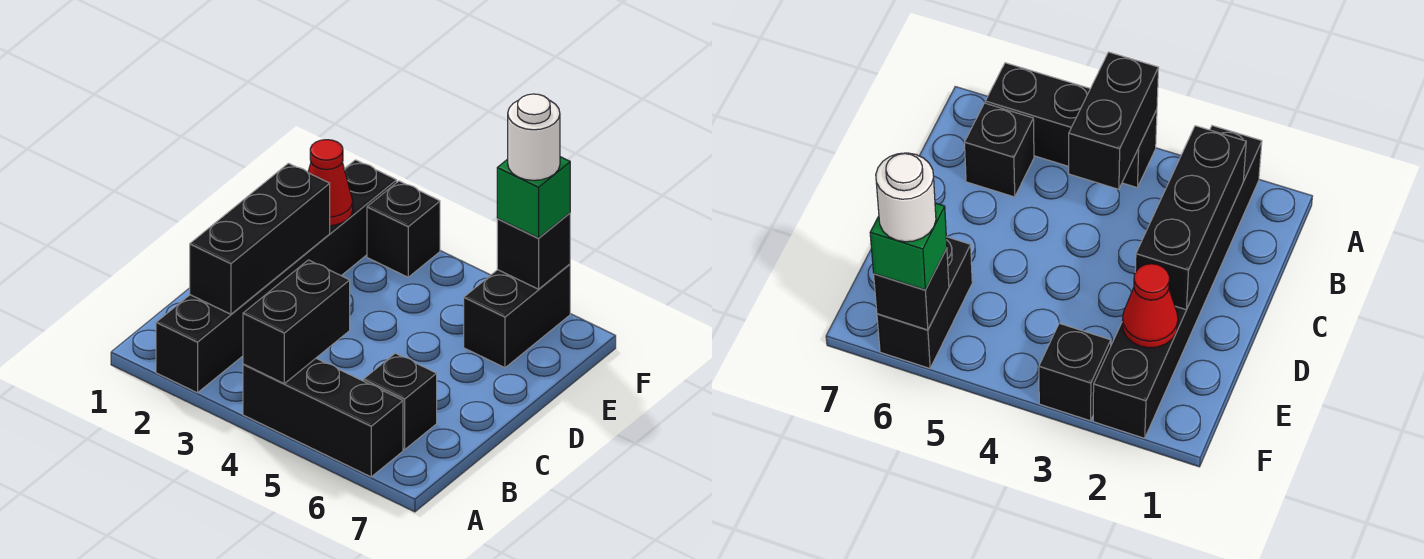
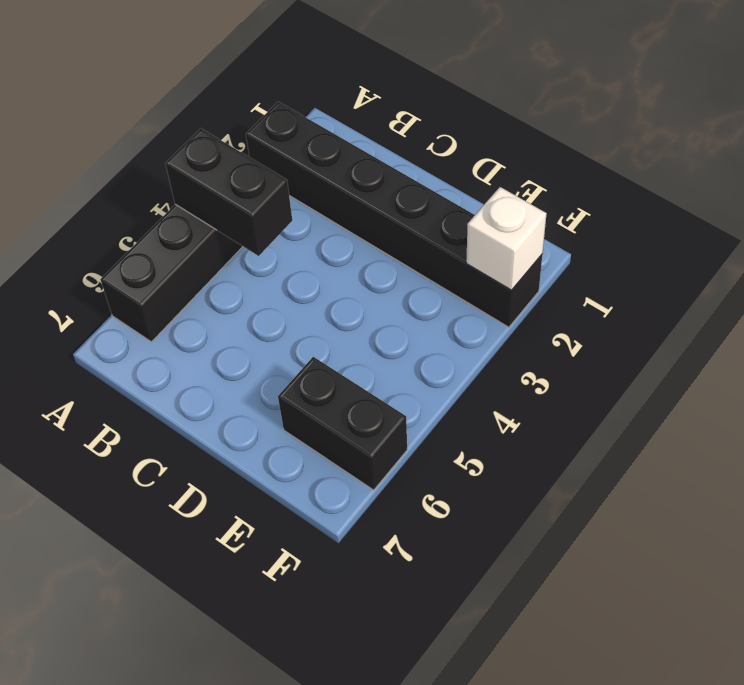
white 1x1 brick [466,187,547,290] -> none
none -> black 1x1 brick [363,353,437,450]
none -> black 1x1 brick [367,181,440,277]

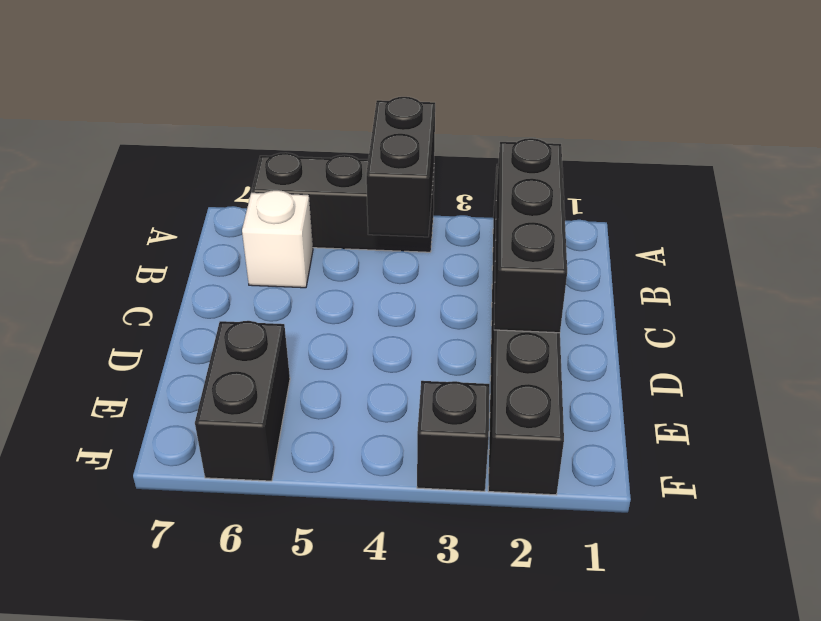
white 1x1 brick [242,190,313,288] -> black 1x1 brick [363,353,437,450]
none -> red 1x1 cone [308,140,353,226]
none -> black 1x1 brick [497,213,570,289]

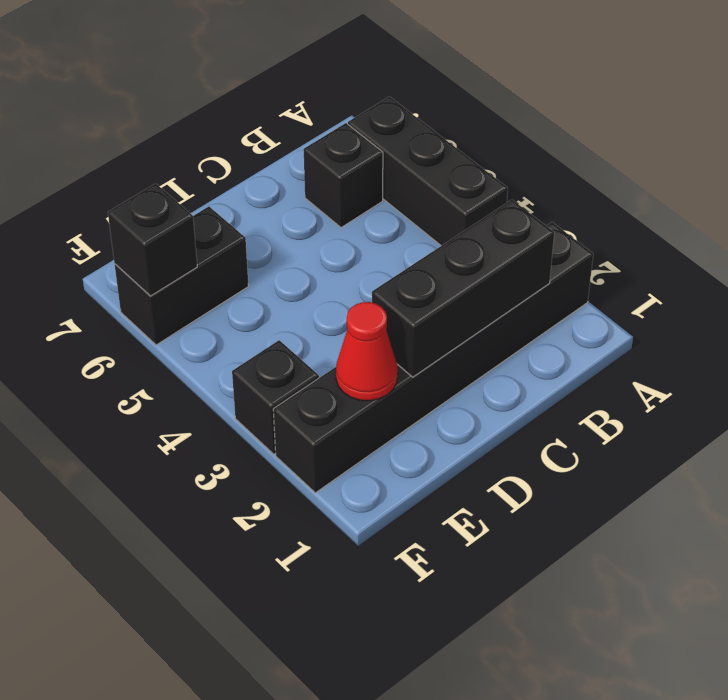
none -> black 1x2 brick [243,260,350,384]
none -> green 1x1 brick [497,157,570,238]

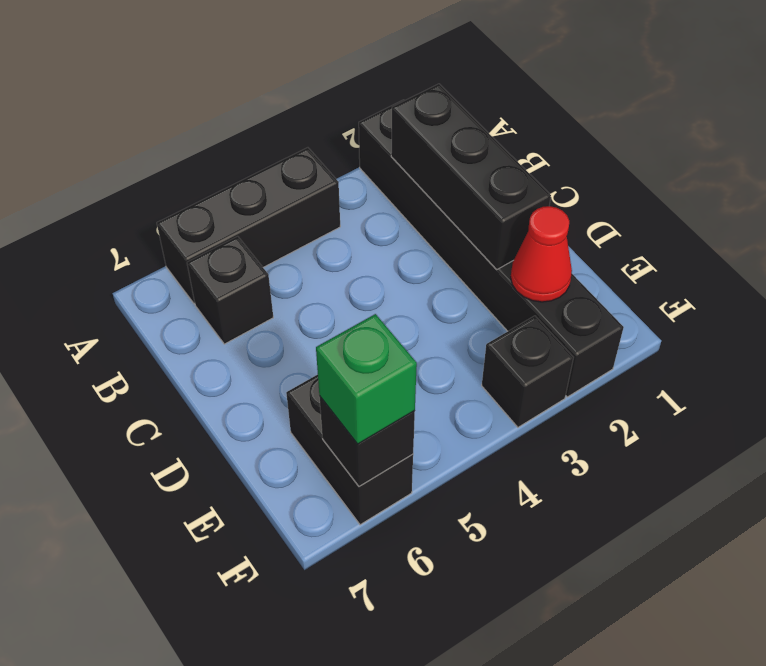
none -> black 1x2 brick [243,260,350,384]
none -> white 1x1 round brick [508,94,560,180]

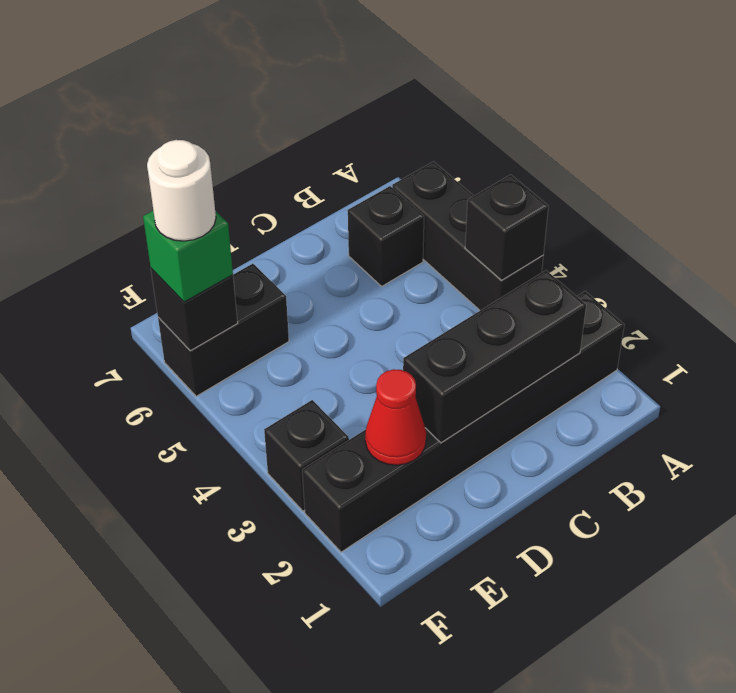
black 1x1 brick [465,175,549,280] -> black 1x2 brick [243,260,350,384]

